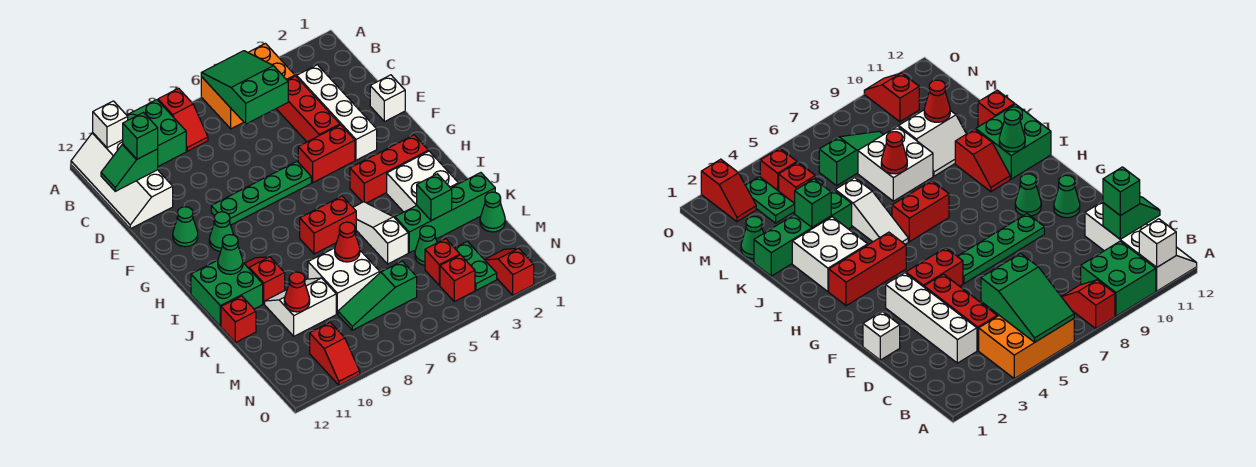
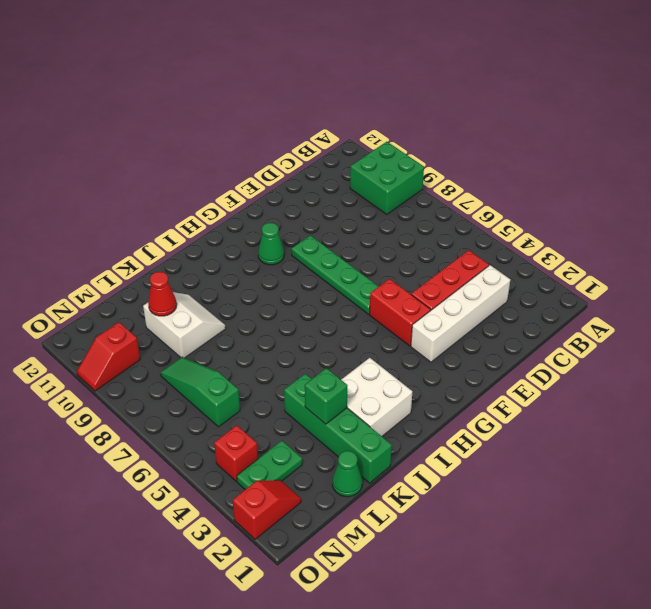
none -> orange 2x3 brick [201,44,295,129]
none -> red 1x2 slope [158,88,208,151]
none -> white 2x4 slope [71,133,173,229]
none -> white 1x1 brick [370,75,405,122]

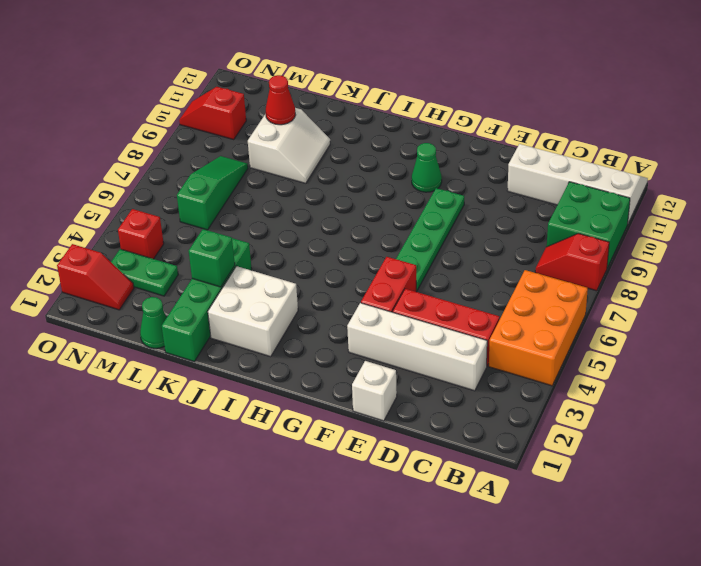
none -> green 1x1 cone [173,207,198,247]
none -> red 1x3 brick [350,135,428,203]
none -> white 1x3 slope [353,202,408,264]
none -> red 1x2 brick [300,196,356,254]

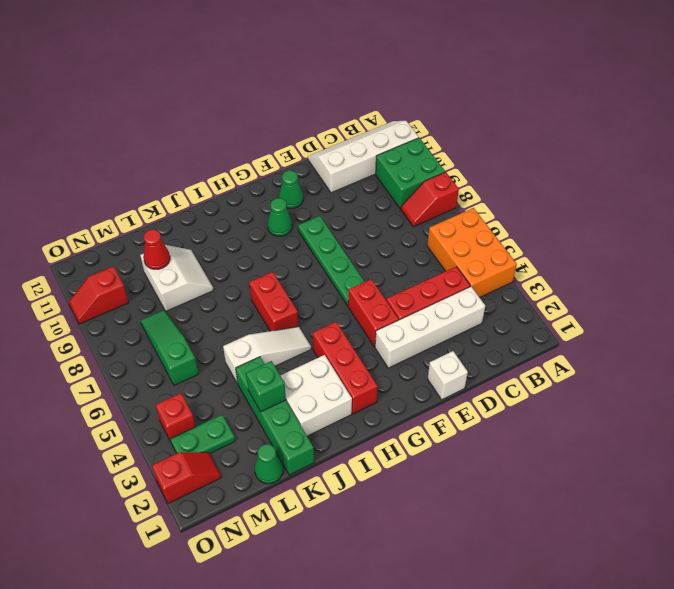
none -> red 1x2 slope [244,257,285,304]
none -> green 2x2 brick [191,260,263,326]
none -> white 2x2 brick [308,248,380,314]
none -> red 1x1 brick [221,296,256,343]

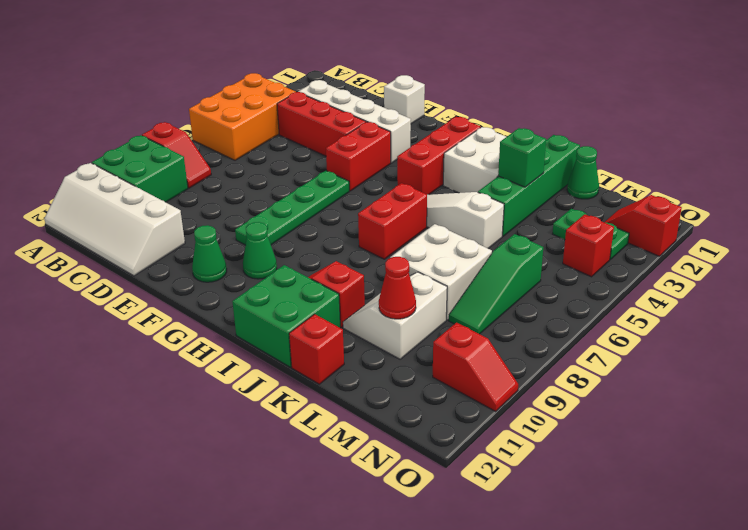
none -> green 1x1 cone [415,226,437,265]
none -> red 1x1 brick [425,239,460,285]
none -> green 2x3 slope [201,51,288,124]
none -> white 1x1 brick [93,101,128,148]

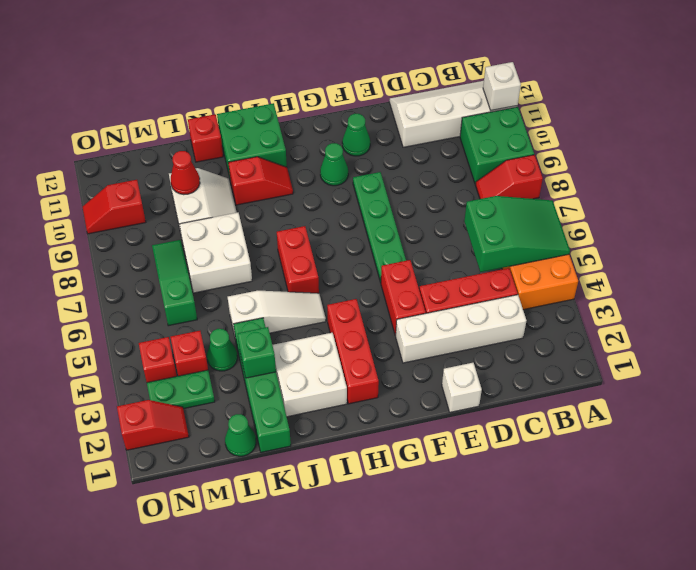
none -> green 1x2 slope [101,144,158,191]
none -> green 1x1 cone [218,235,243,274]
none -> red 1x1 cone [335,222,360,262]
none -> green 1x1 brick [123,113,158,159]

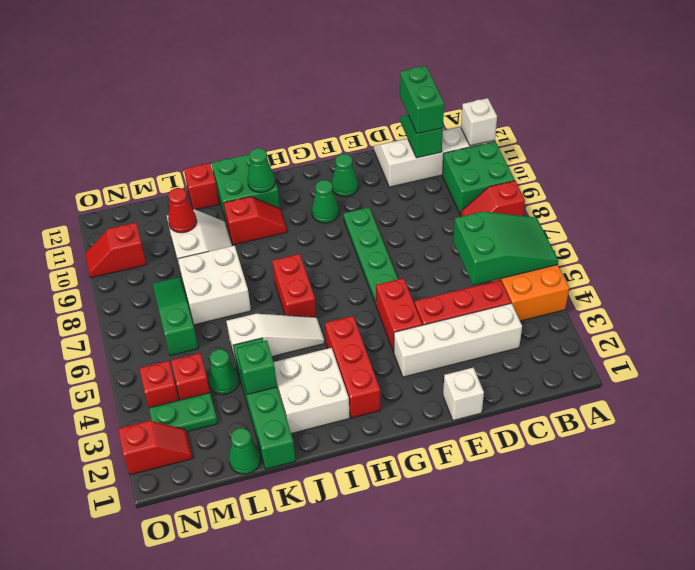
green 1x2 brick [400,66,444,134] -> green 1x1 brick [123,113,158,159]
none -> red 1x1 cone [335,222,360,262]

